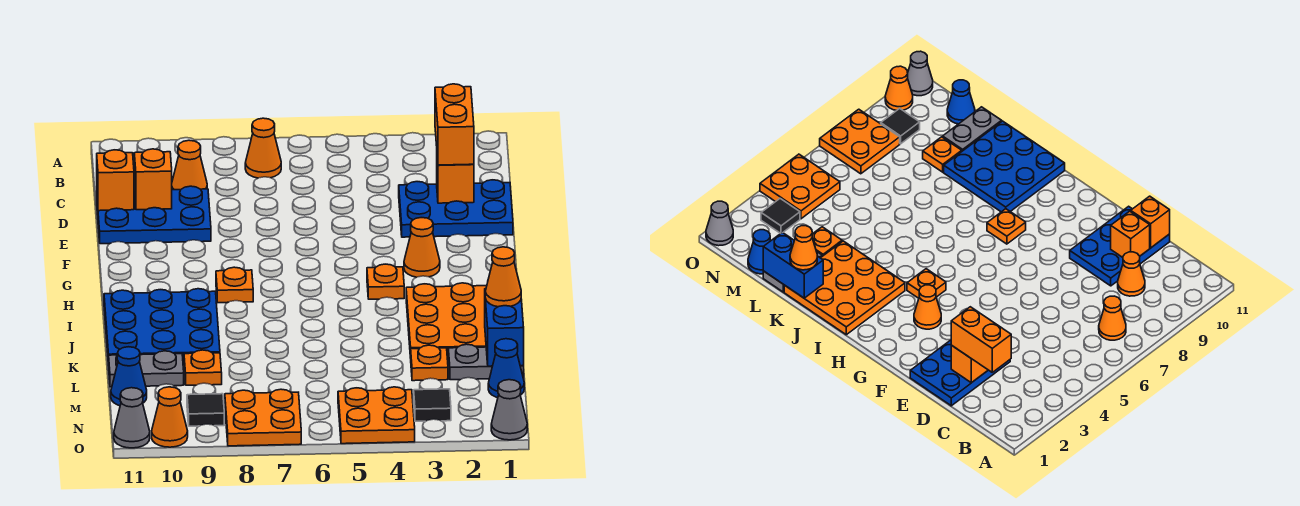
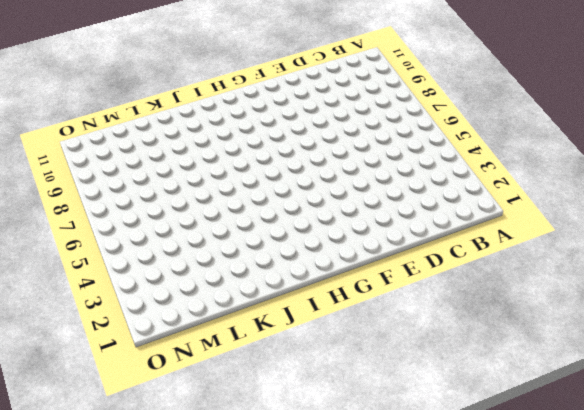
none -> orange 1x1 cone [245,118,281,178]
none -> orange 1x1 cone [172,140,207,190]
none -> blue 2x3 plate [399,180,513,237]

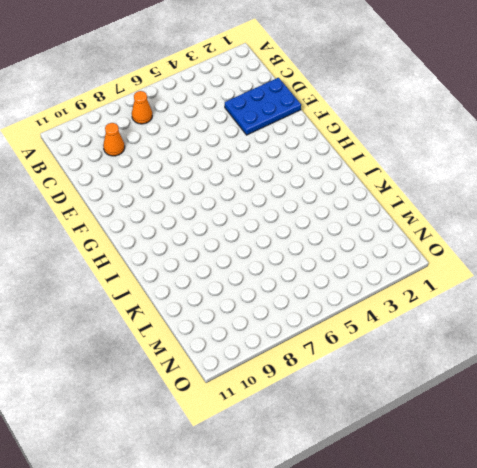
none -> blue 2x3 plate [97,186,211,244]
none -> orange 1x1 cone [404,218,440,277]
none -> orange 1x1 plate [367,264,404,299]

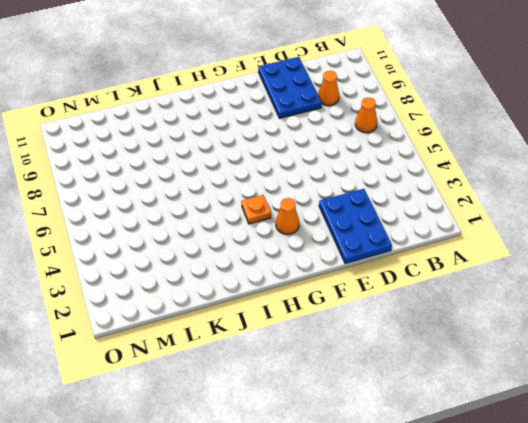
none -> orange 1x1 plate [216,267,253,303]
none -> orange 3x3 plate [406,283,487,359]
none -> blue 3x3 plate [104,289,220,366]

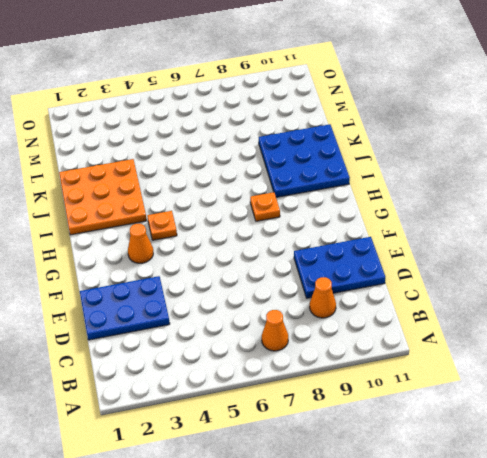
none -> grey 1x2 plate [448,344,524,380]
none -> orange 1x1 plate [411,345,448,381]
none -> orange 1x1 plate [184,350,222,385]

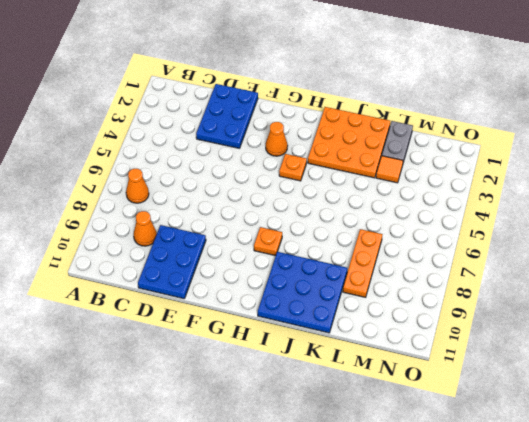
orange 1x1 tile [376,156,403,183] -> orange 1x1 plate [411,345,448,381]
orange 1x3 plate [343,229,382,297] -> orange 1x1 plate [184,350,222,385]
none -> grey 1x2 plate [109,351,184,387]
none -> blue 1x1 cone [488,339,524,398]
none -> blue 1x1 cone [111,347,147,406]

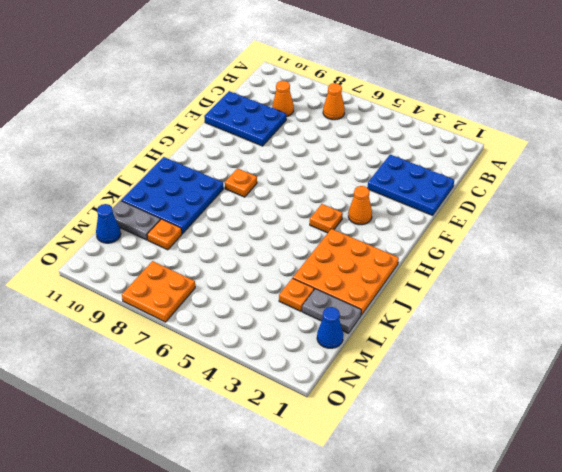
none -> black 1x1 tile [414,389,451,421]
none -> orange 2x2 plate [338,387,415,444]
none -> black 1x1 tile [187,394,224,426]

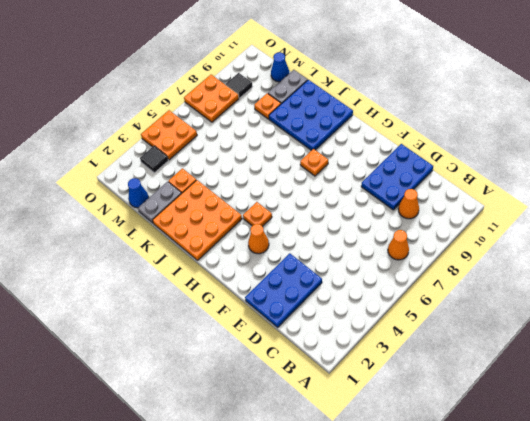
none -> grey 1x1 cone [491,380,527,440]
none -> orange 1x1 cone [152,387,188,447]
none -> grey 1x1 cone [114,388,150,448]

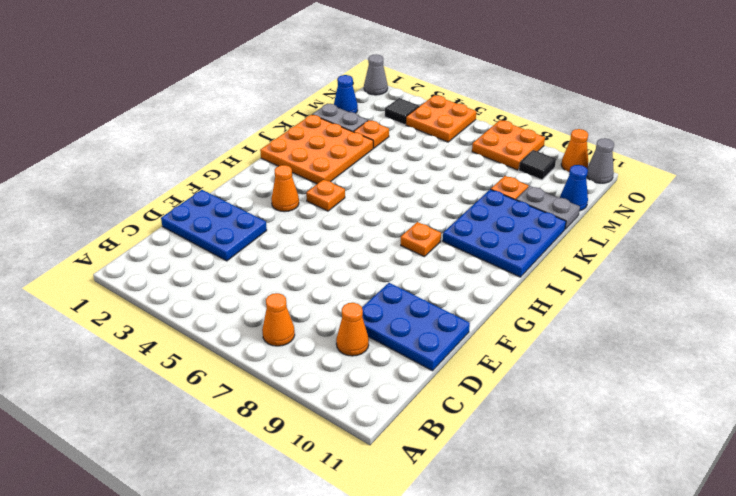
none -> orange 1x1 brick [437,160,474,203]
none -> orange 1x1 brick [134,149,172,210]
none -> orange 1x1 brick [97,150,134,211]

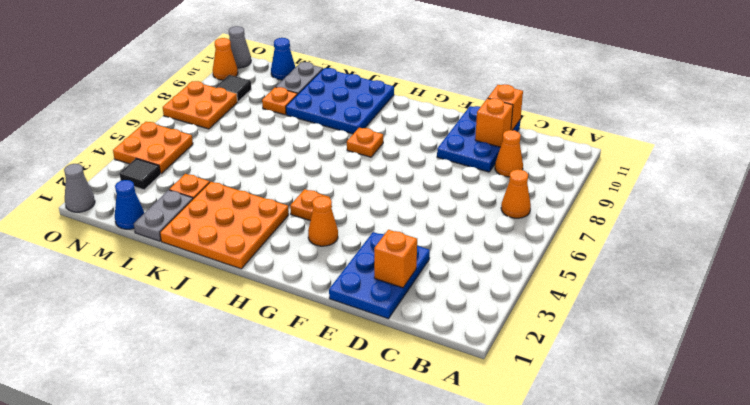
none -> blue 1x2 brick [485,289,524,366]
none -> orange 1x2 brick [435,84,474,165]
none -> orange 1x1 cone [485,247,521,307]

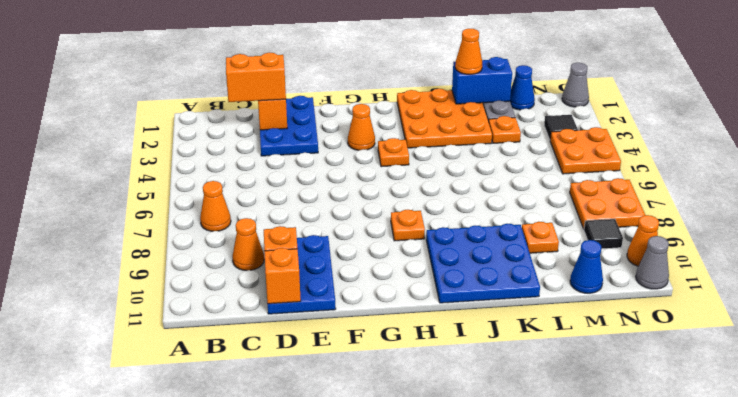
none -> grey 1x2 plate [109,351,184,387]

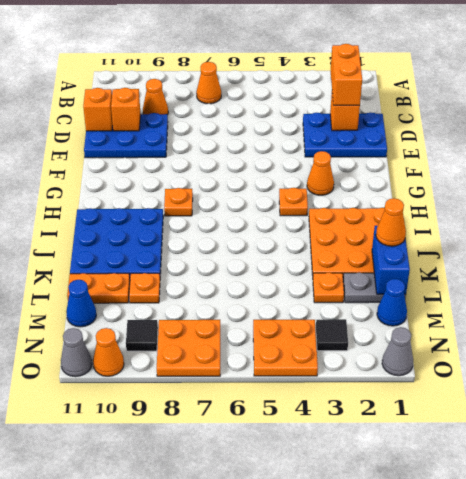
orange 1x2 plate [67,273,130,303] -> grey 1x2 plate [109,351,184,387]

